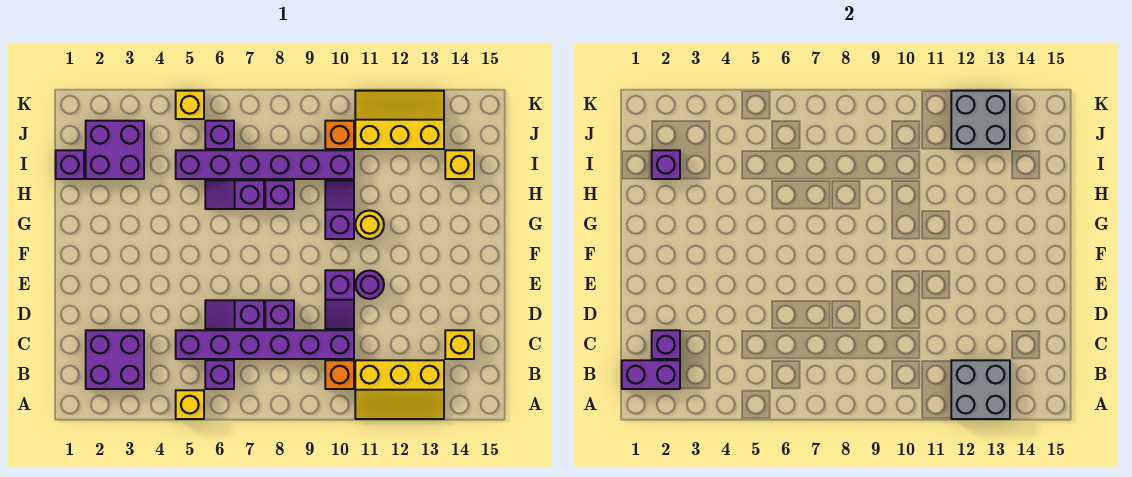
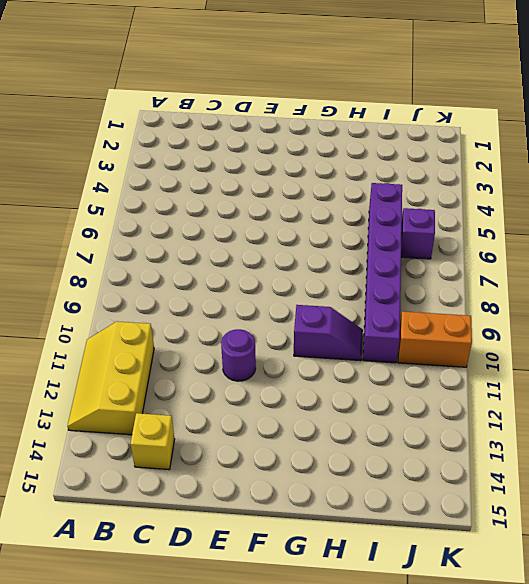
orange 1x2 brick [398,311,472,367] -> orange 1x1 brick [325,121,354,149]
none -> yellow 1x1 brick [176,390,204,419]
none -> purple 2x2 brick [86,330,144,389]
none -> purple 1x1 brick [205,360,234,389]

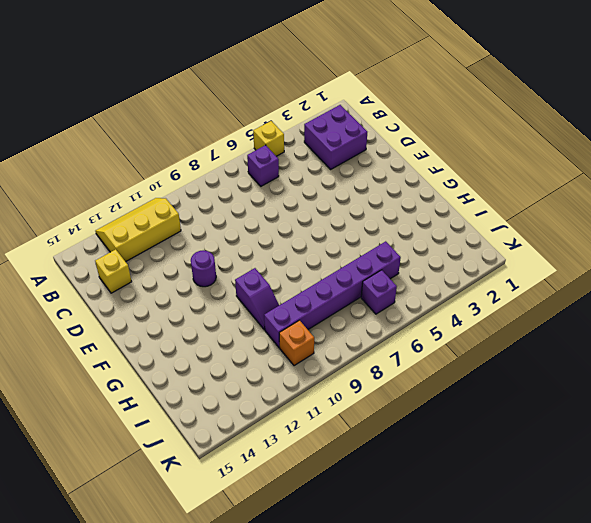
none -> orange 1x1 brick [325,360,354,389]
none -> purple 1x6 brick [176,330,354,359]
none -> purple 1x2 slope [205,300,264,329]

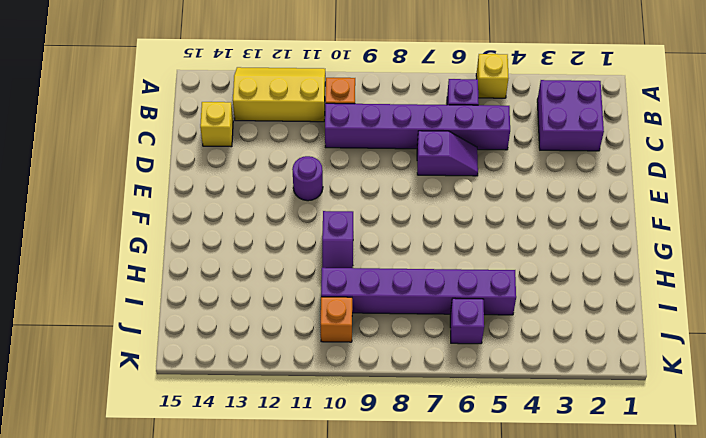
none -> purple 1x1 brick [265,300,294,329]
none -> purple 1x2 slope [325,270,354,329]
none -> yellow 1x1 round brick [355,210,384,239]

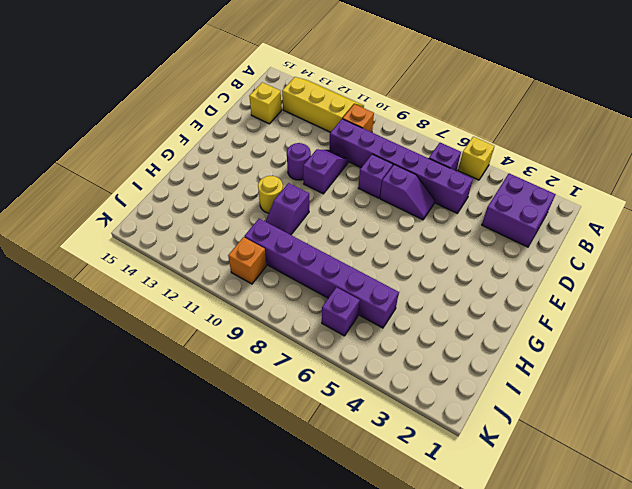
none -> purple 1x2 slope [205,180,264,209]
none -> purple 1x1 brick [265,180,294,209]
none -> purple 1x1 brick [56,150,84,179]

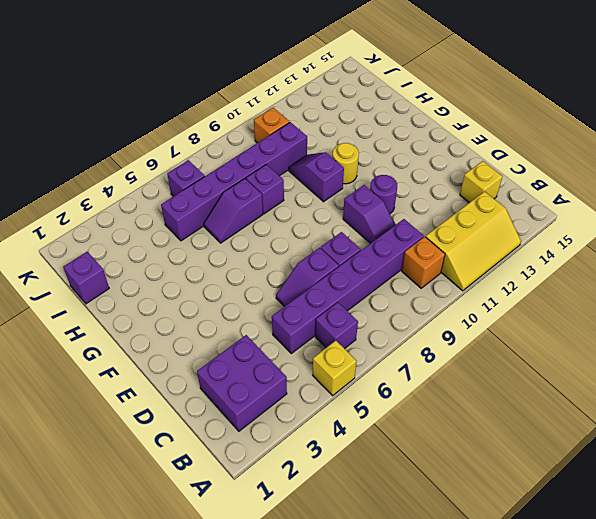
none -> purple 2x2 brick [86,121,144,179]
none -> yellow 1x1 brick [445,150,474,179]
none -> yellow 2x3 slope [355,91,444,149]

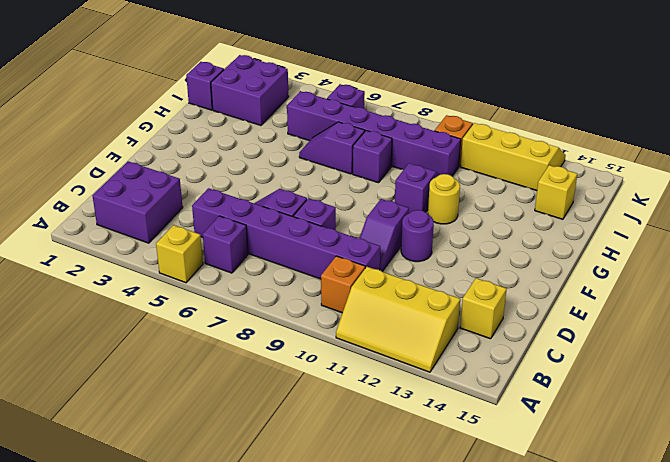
none -> yellow 1x1 brick [176,91,204,119]
none -> grey 2x2 brick [951,360,1010,419]
none -> purple 1x2 brick [622,360,680,389]

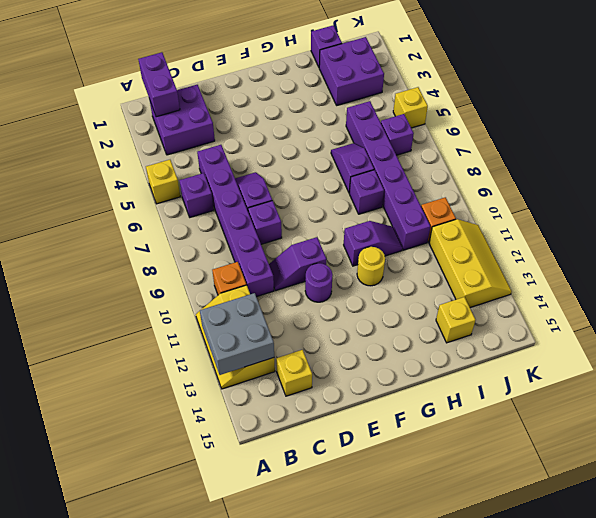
none -> purple 1x1 brick [652,330,680,359]
none -> purple 1x1 brick [652,150,680,179]
none -> grey 2x2 brick [951,91,1010,149]

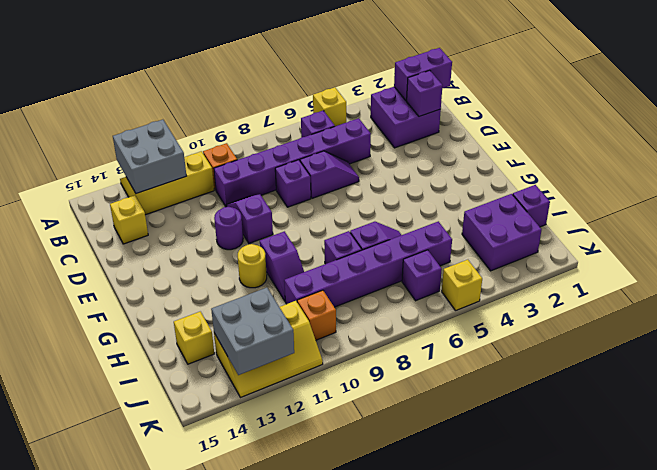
none -> purple 1x1 brick [652,150,680,179]

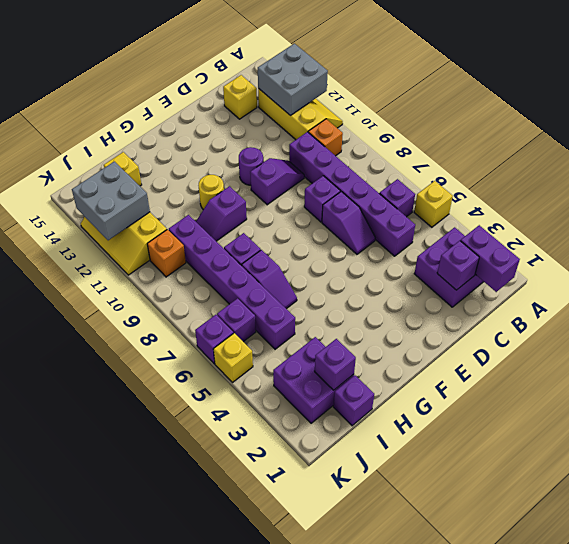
purple 1x1 brick [195,315,234,364] -> none

